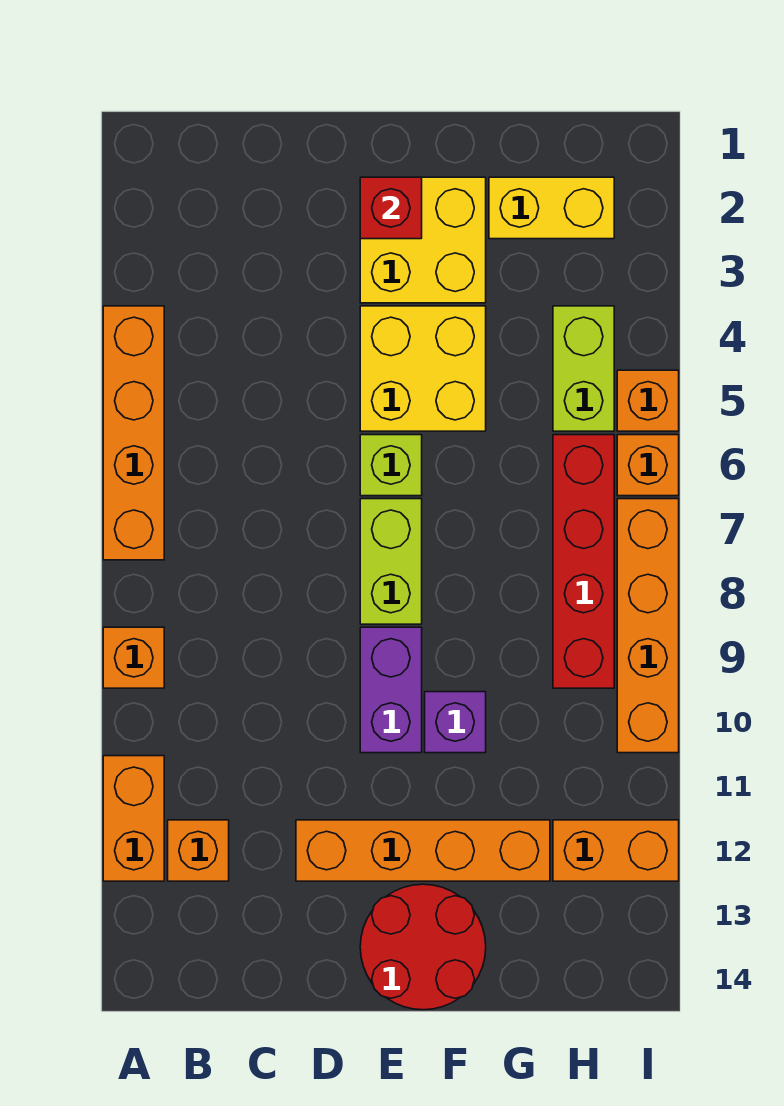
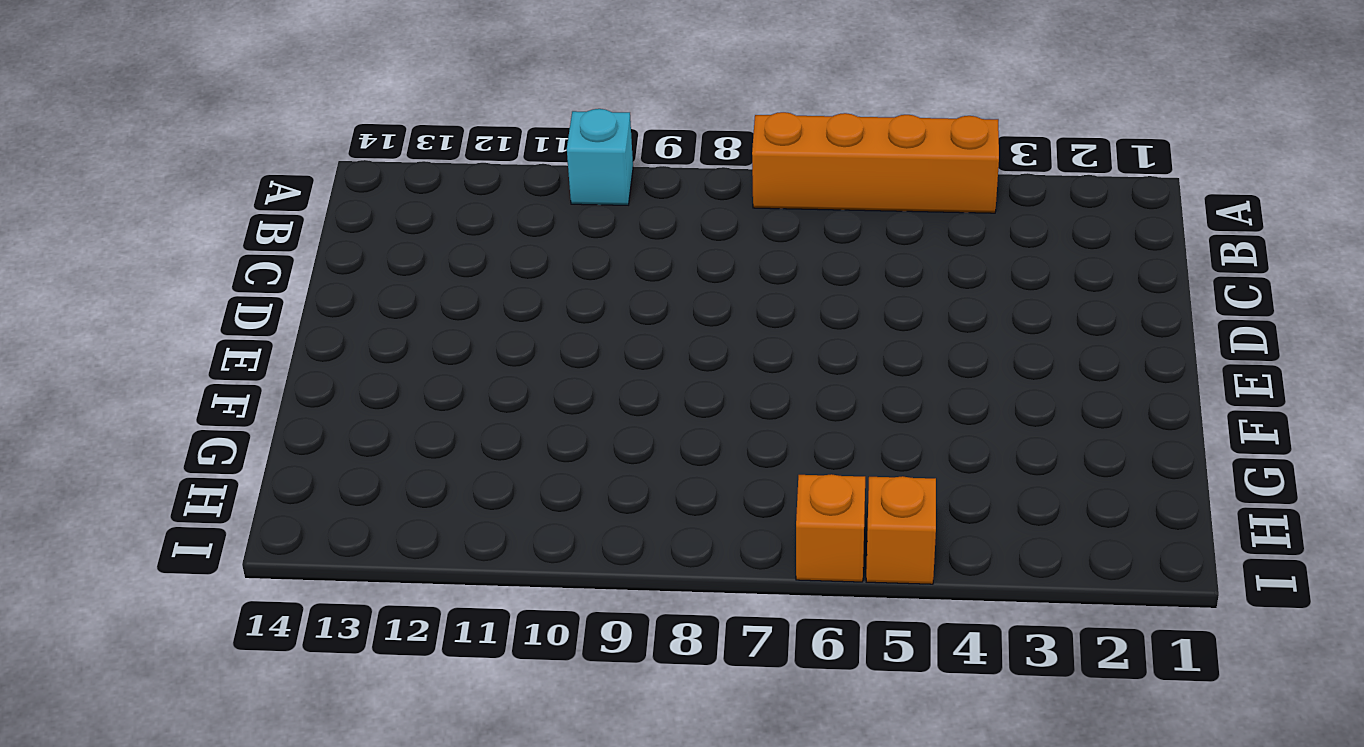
cyan 1x1 brick [567,109,633,205] -> none
none -> orange 1x1 brick [103,627,164,688]
none -> orange 1x2 brick [103,756,164,881]
none -> orange 1x1 brick [168,820,229,881]

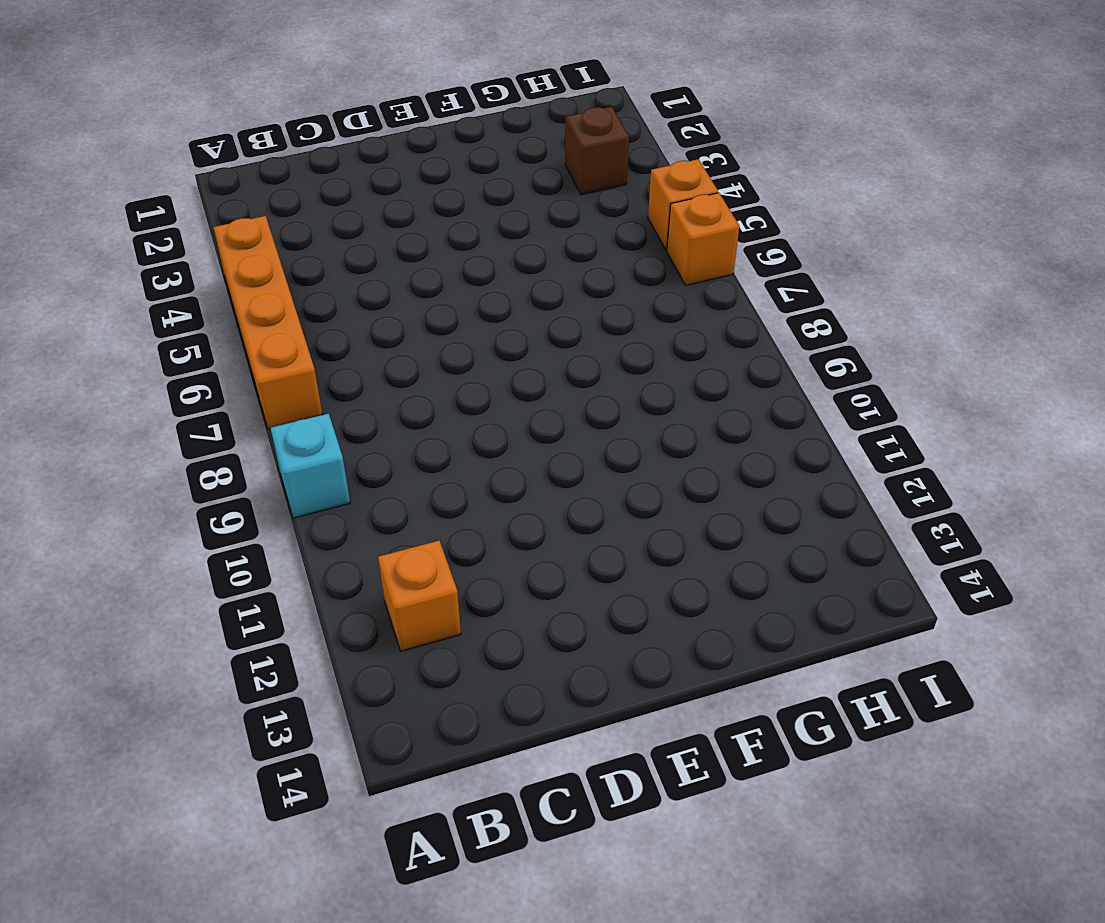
cyan 1x1 brick [271,414,350,518] -> orange 1x1 brick [103,627,164,688]
brown 1x1 brick [565,107,629,195] -> none
none -> orange 1x2 brick [103,756,164,881]
none -> orange 1x4 brick [296,820,550,881]
none -> yellow 2x2 brick [360,177,486,303]

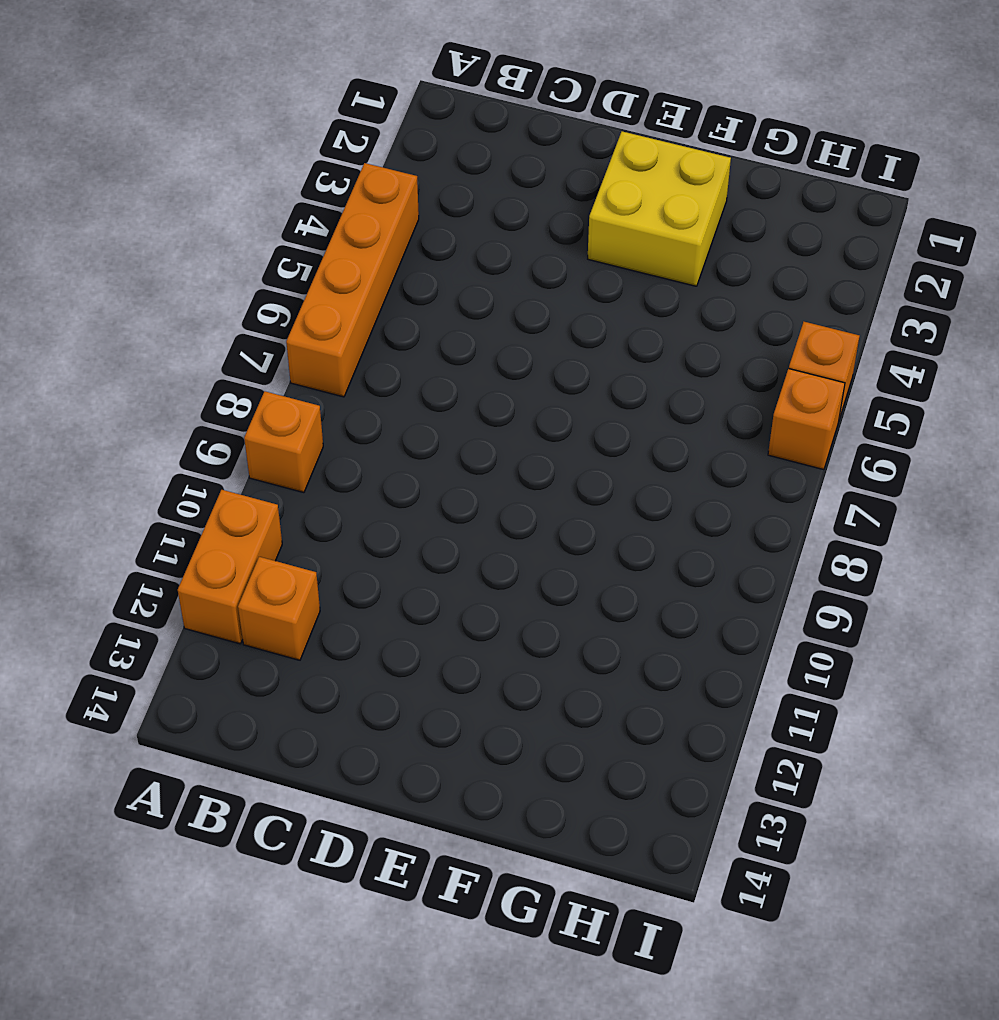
none -> orange 1x4 brick [296,820,550,881]
none -> yellow 2x2 brick [360,306,486,431]
none -> lime 1x1 brick [360,435,422,496]

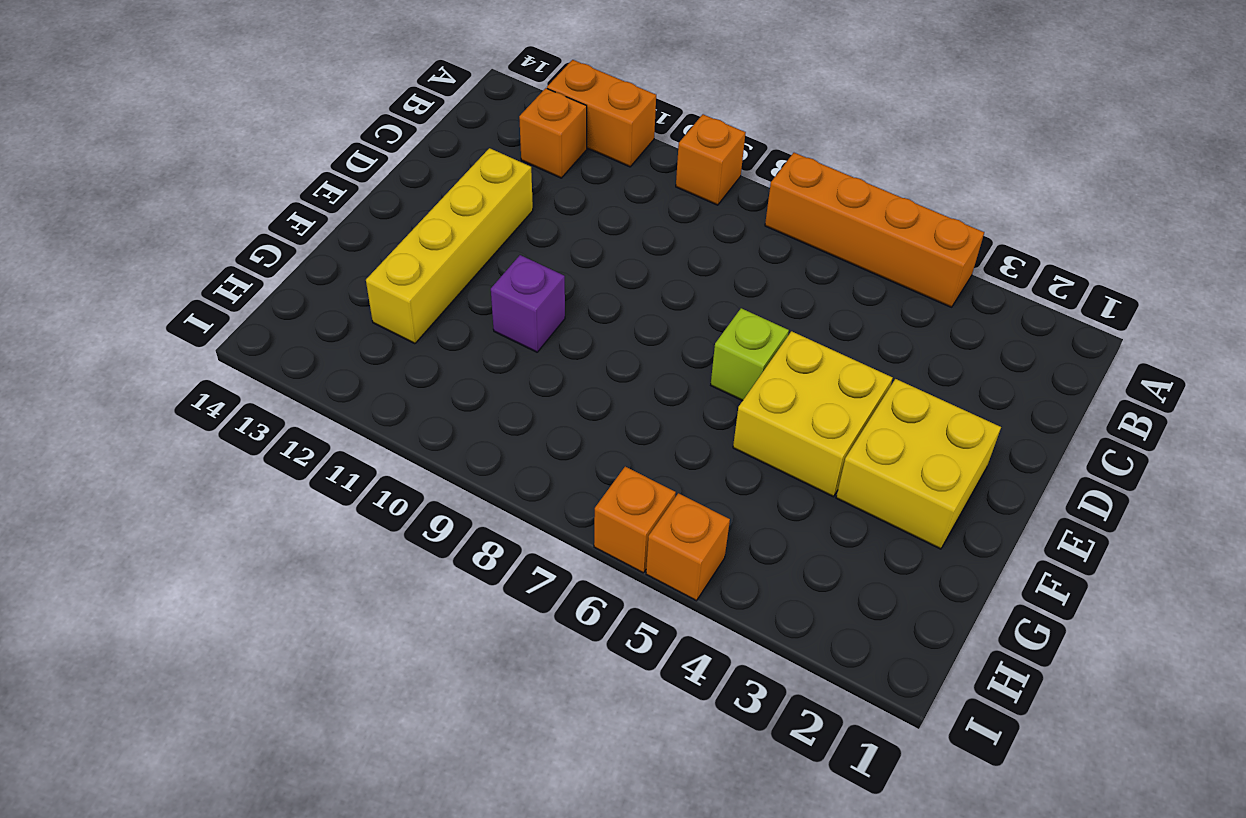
yellow 1x4 brick [366,148,533,344] -> orange 1x4 brick [296,820,550,881]
none -> lime 1x2 brick [360,499,422,624]
none -> purple 1x2 brick [360,627,422,753]
none -> red 2x2 round brick [360,884,486,1010]

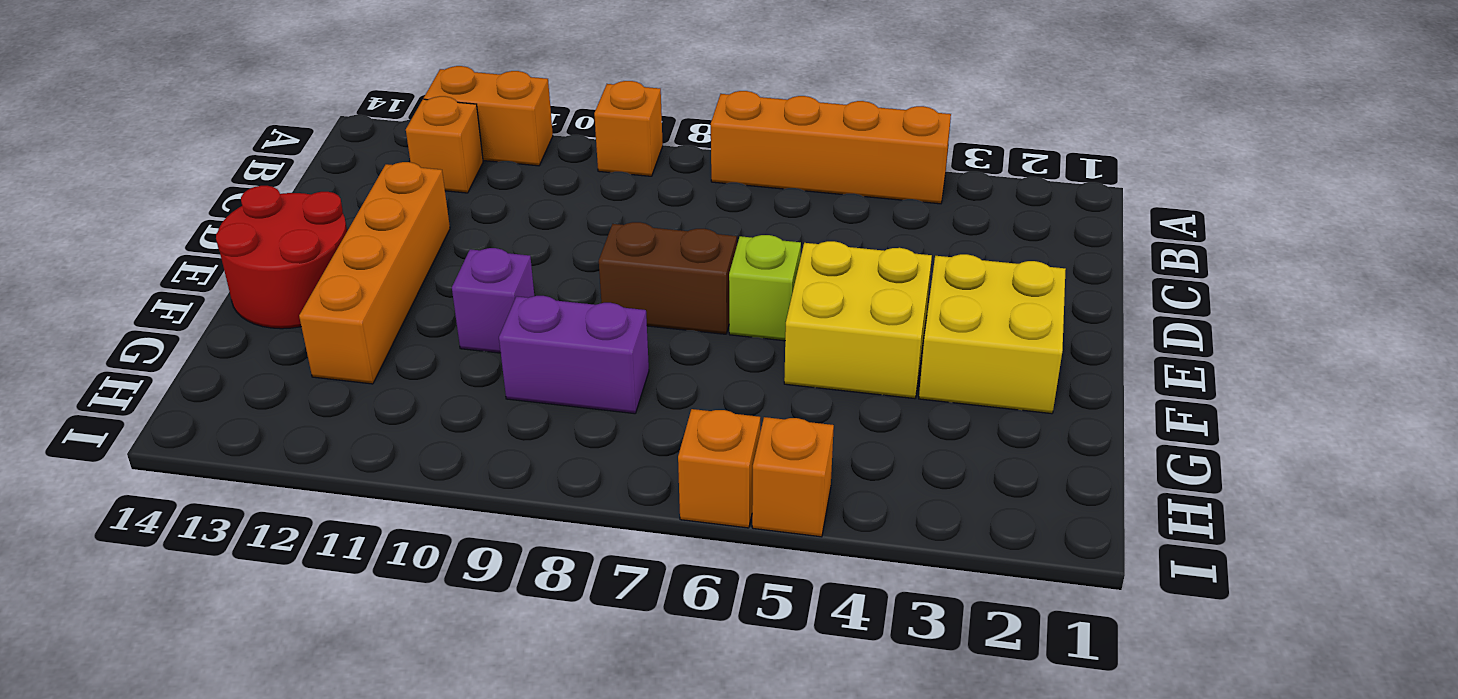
brown 1x2 brick [599,222,737,334] -> lime 1x2 brick [360,499,422,624]
purple 1x2 brick [499,296,649,414] -> purple 1x2 brick moved to [360,627,422,753]
none -> yellow 1x2 brick [489,177,614,239]
none -> lime 1x2 brick [553,306,614,431]
none -> red 1x4 brick [553,435,614,688]

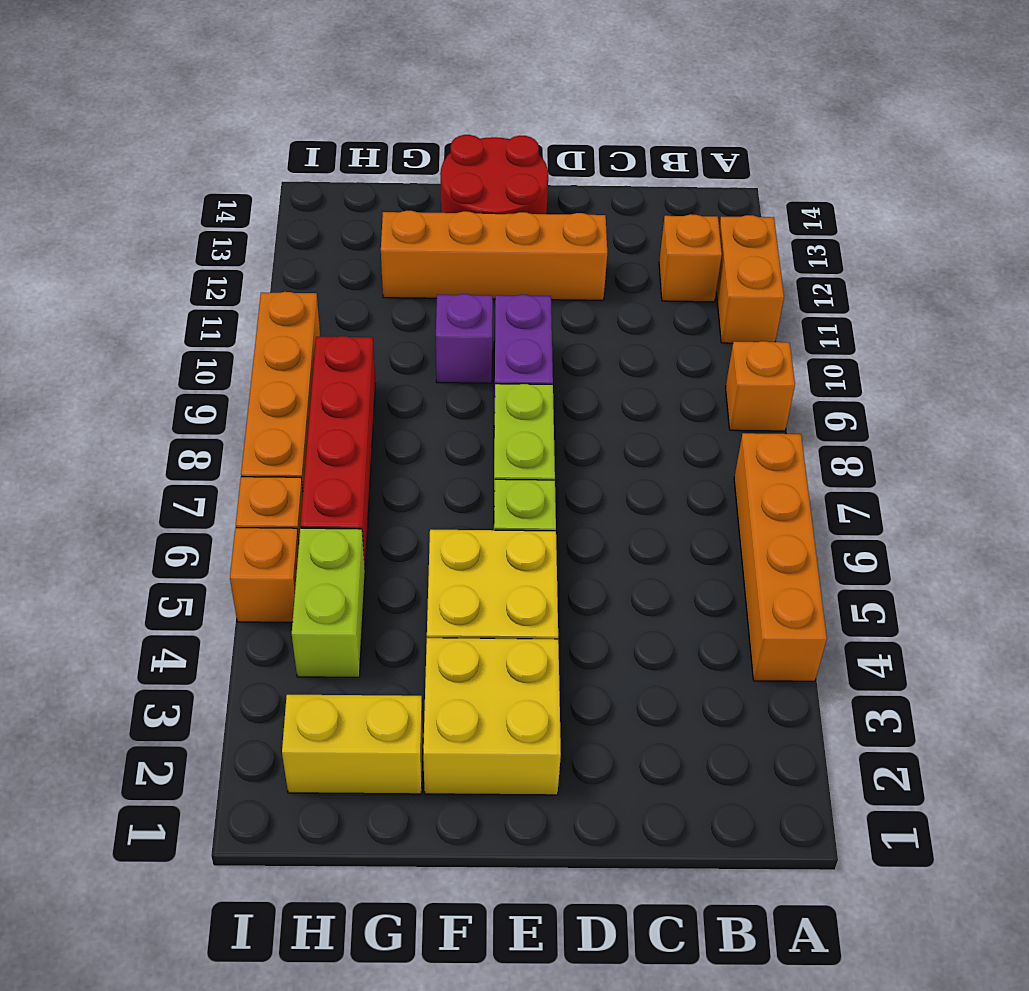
none -> orange 1x2 brick [553,820,679,881]
none -> red 1x1 brick [360,177,422,239]

